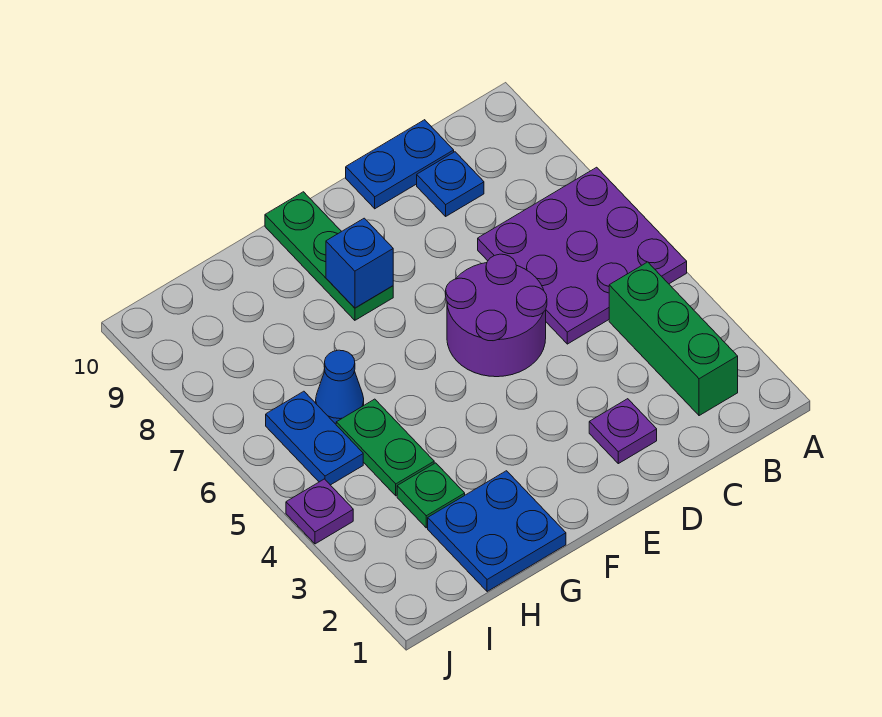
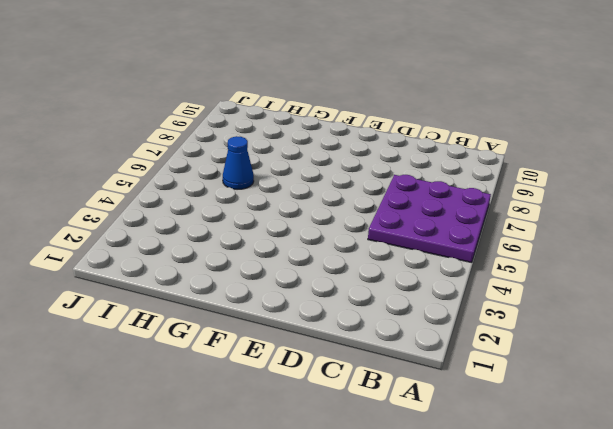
none -> green 1x3 brick [609,262,738,416]
none -> blue 1x1 plate [417,152,484,216]
none -> blue 1x2 plate [346,120,454,209]

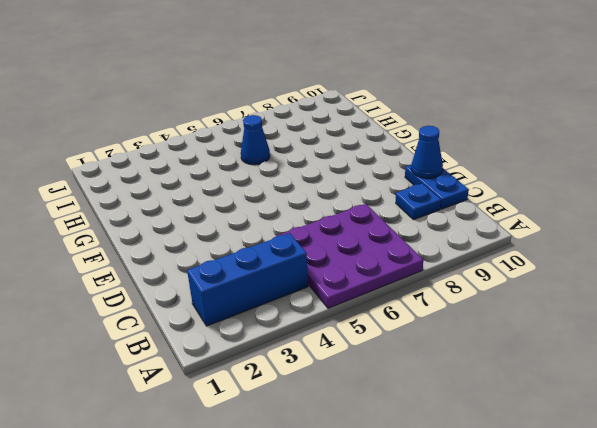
blue 1x3 brick [187,233,308,326] -> green 1x3 brick [609,262,738,416]
blue 1x1 cone [411,126,443,178] -> none
none -> purple 1x1 plate [589,399,657,464]
none -> purple 2x2 round brick [446,254,547,377]
none -> green 1x3 plate [265,192,393,320]

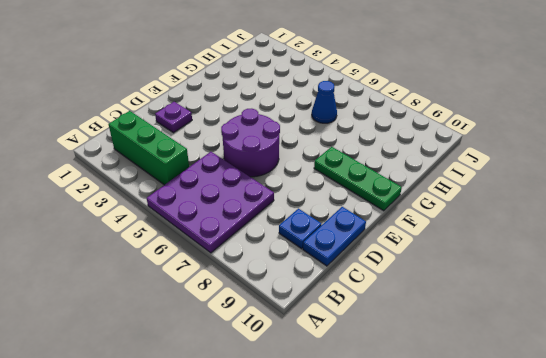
none -> blue 2x2 plate [428,471,566,592]
none -> green 1x1 plate [397,463,465,528]
none -> green 1x2 plate [336,399,434,496]

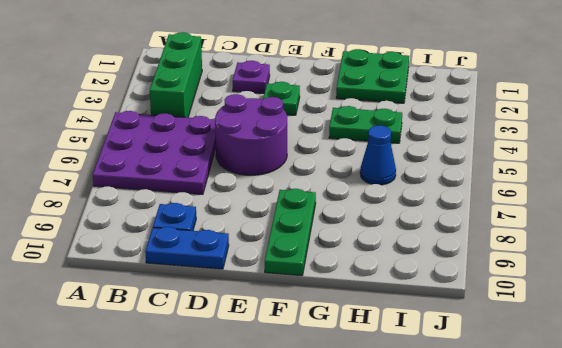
green 1x1 plate [263,82,300,115] -> green 1x1 plate moved to [397,463,465,528]
green 2x2 plate [336,49,409,103] -> blue 2x2 plate [428,471,566,592]
green 1x2 plate [329,106,402,143] -> green 1x2 plate turned to [336,399,434,496]
none -> blue 1x2 plate [266,391,363,485]
none -> purple 1x1 plate [286,479,353,544]
none -> blue 1x1 brick [326,218,393,308]

